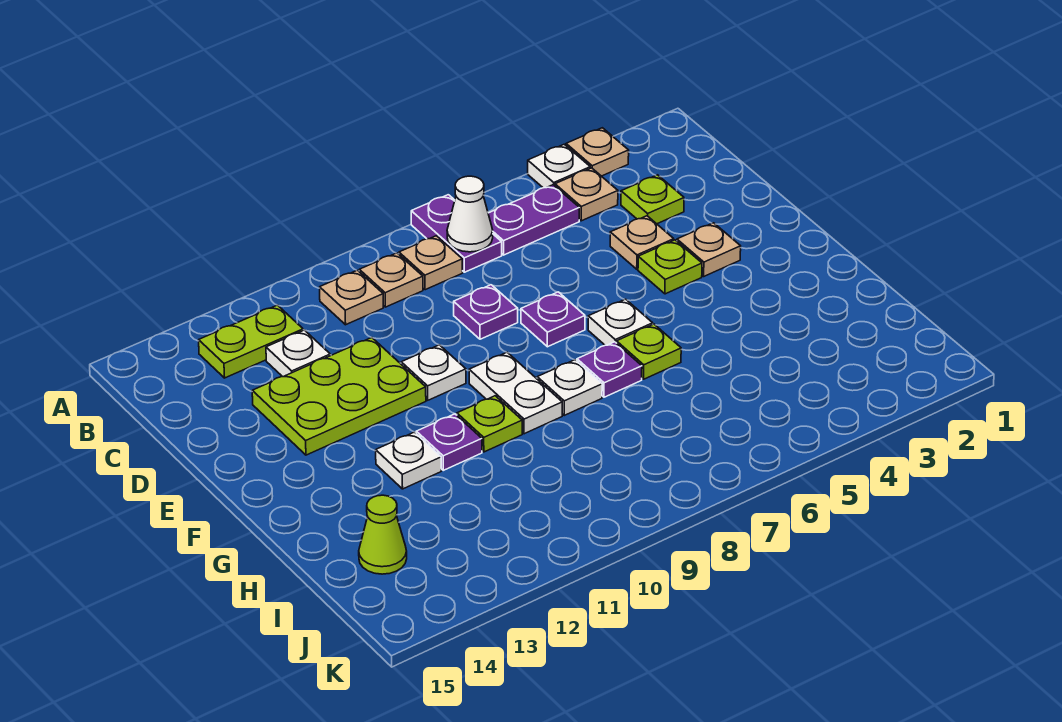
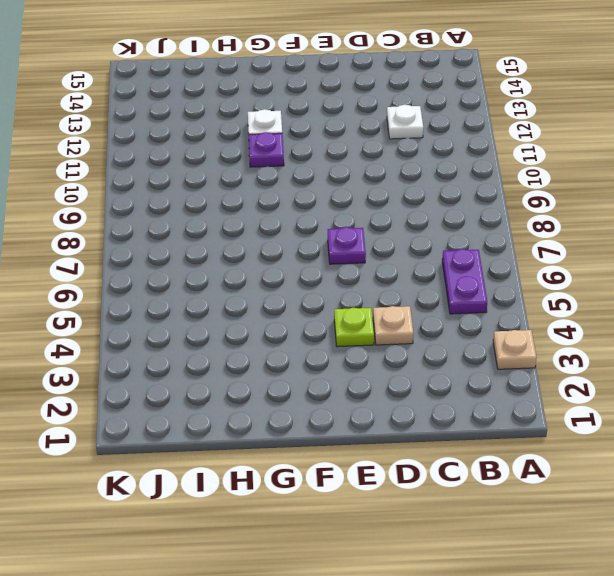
none -> white 1x1 plate [528,144,590,188]
none -> purple 1x2 plate [411,195,502,272]
none -> tan 1x1 plate [555,168,618,221]

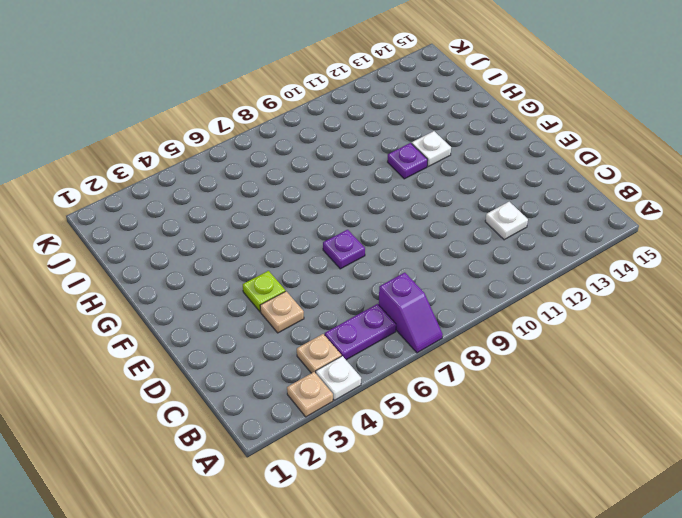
purple 1x2 slope [379,273,443,353] -> purple 1x2 plate [411,195,502,272]
none -> tan 1x1 plate [399,236,463,290]
none -> tan 1x1 plate [359,253,423,307]
none -> tan 1x1 plate [320,270,383,325]

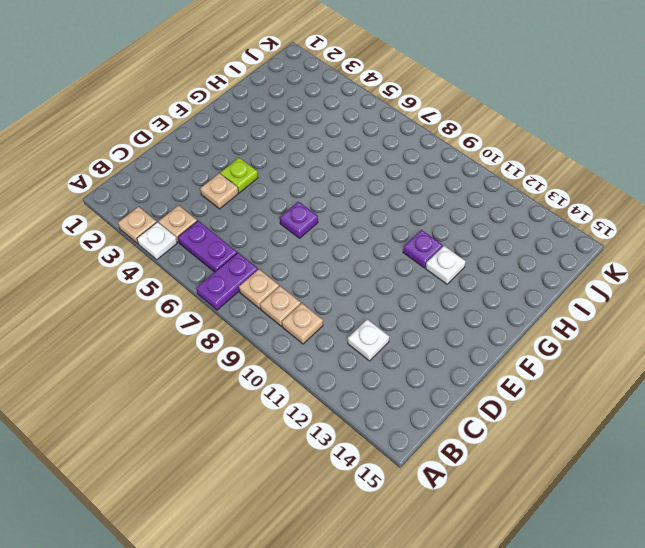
none -> lime 1x2 plate [199,305,303,378]
none -> lime 1x1 plate [621,175,684,224]
none -> purple 1x1 plate [454,285,518,339]

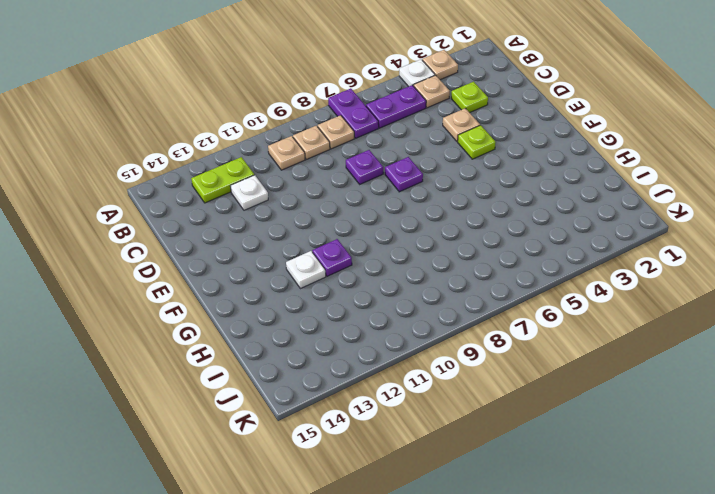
none -> lime 2x3 plate [252,337,426,455]
none -> tan 1x1 plate [677,223,741,276]
none -> white 1x1 plate [401,345,466,400]

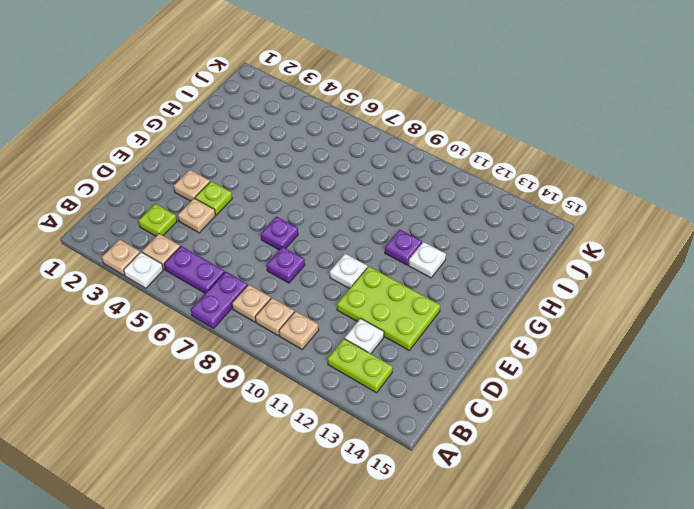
none -> white 1x1 plate [588,299,653,345]
none -> white 1x2 plate [469,352,562,434]
none -> lime 1x1 plate [617,324,681,379]

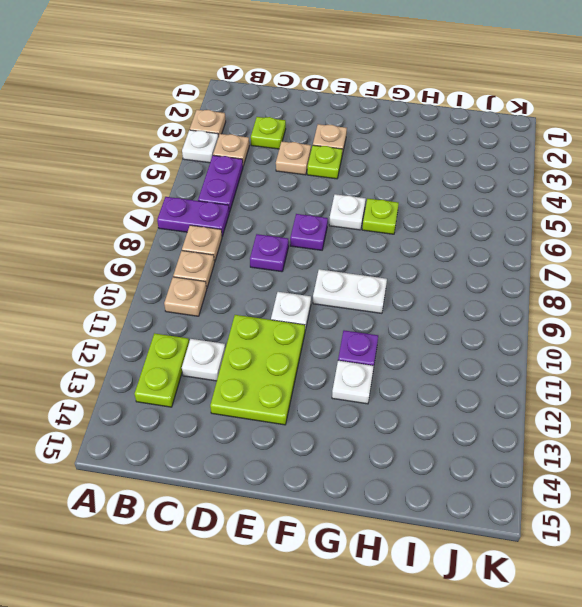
none -> purple 1x1 plate [577,342,642,397]
none -> white 1x1 plate [537,360,602,415]
none -> lime 1x1 plate [457,396,522,452]

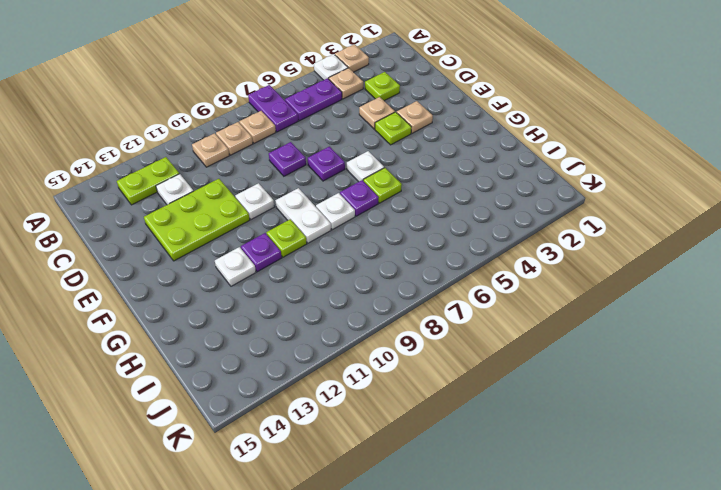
none -> lime 1x1 cone [359,495,407,574]
none -> white 1x1 cone [447,176,493,252]

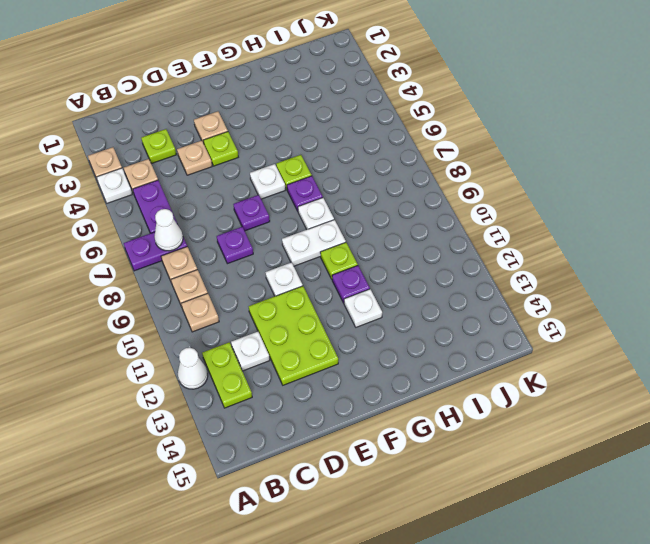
white 1x1 cone [178,348,208,389] -> none
none -> lime 1x1 cone [359,495,407,574]

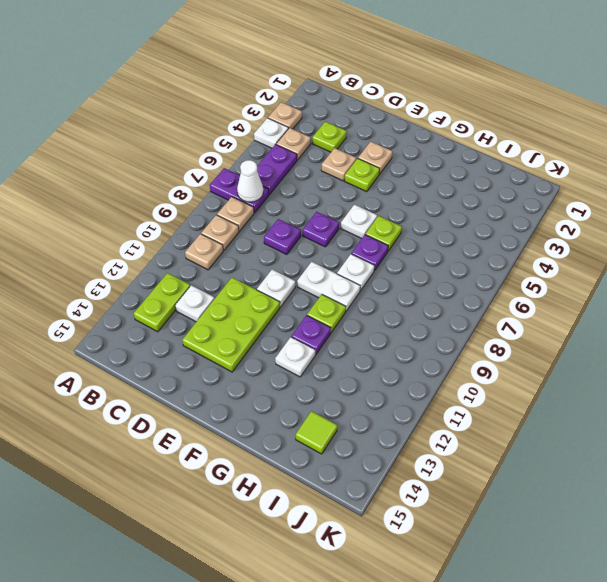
lime 1x1 tile [296,411,337,454] -> lime 1x1 cone [359,495,407,574]

